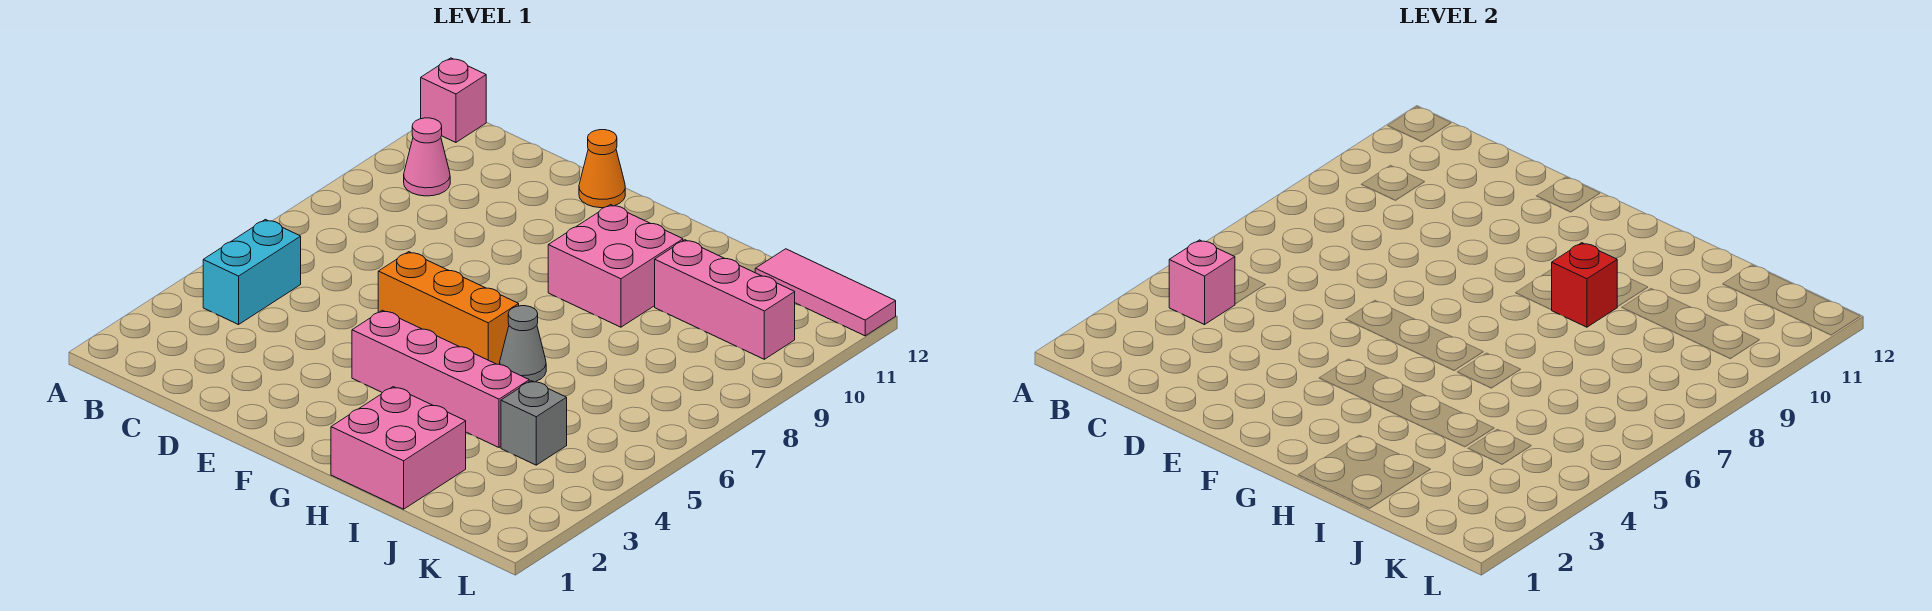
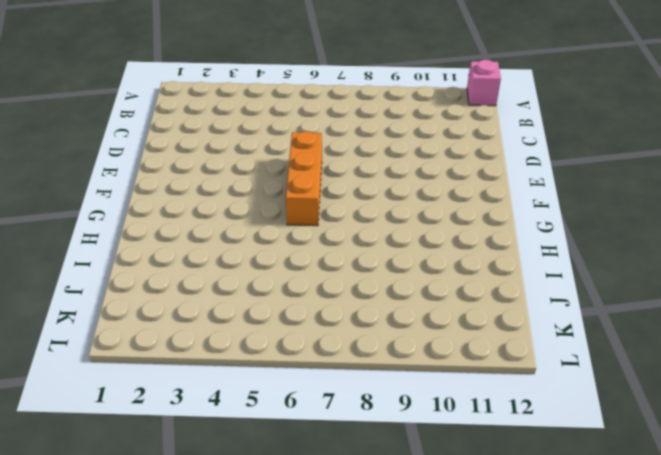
none -> cyan 1x2 brick [203,219,301,325]
none -> pink 1x1 cone [404,118,450,196]
none -> orange 1x1 cone [579,130,625,208]

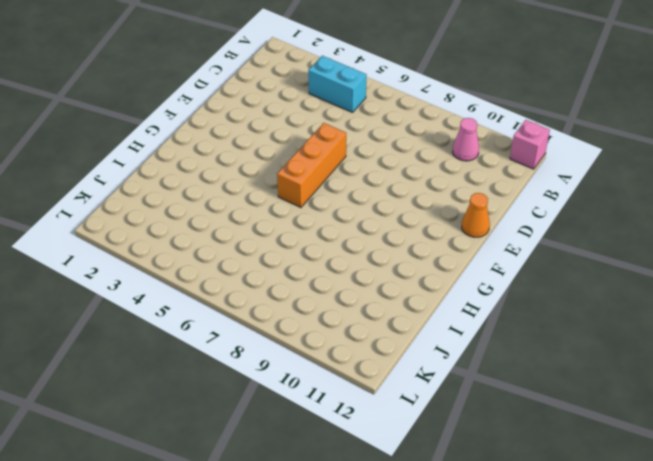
none -> pink 1x4 brick [352,310,529,447]
none -> pink 2x2 brick [548,205,683,327]
none -> pink 2x2 brick [331,387,466,509]

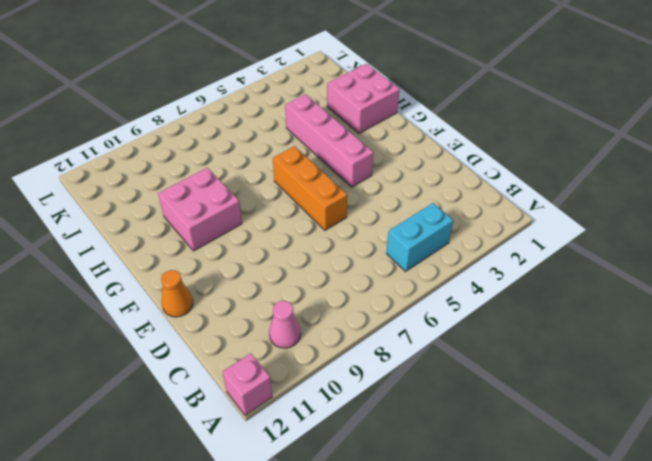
none -> grey 1x1 cone [500,306,546,382]
none -> pink 1x3 brick [655,240,795,359]
none -> grey 1x1 brick [501,381,567,465]

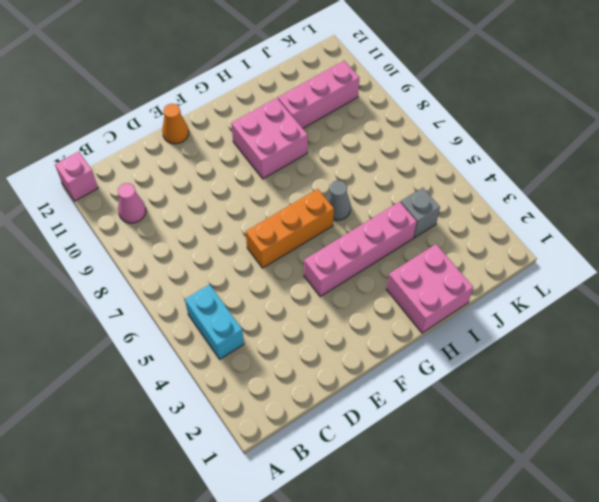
none -> pink 1x3 tile [755,249,896,336]
none -> pink 1x1 brick [1169,240,1235,325]
none -> red 1x1 brick [1552,243,1617,327]

